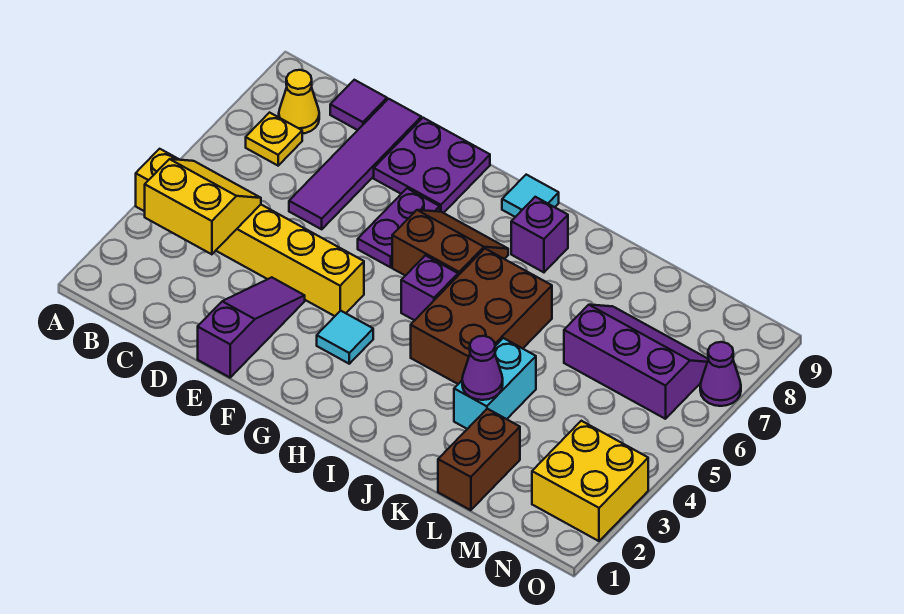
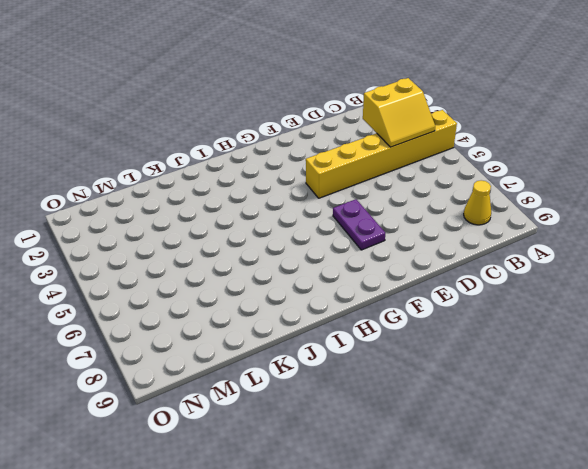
none -> yellow 1x1 plate [246,113,302,166]
none -> purple 1x1 tile [330,80,387,130]
none -> purple 1x4 tile [289,99,421,229]

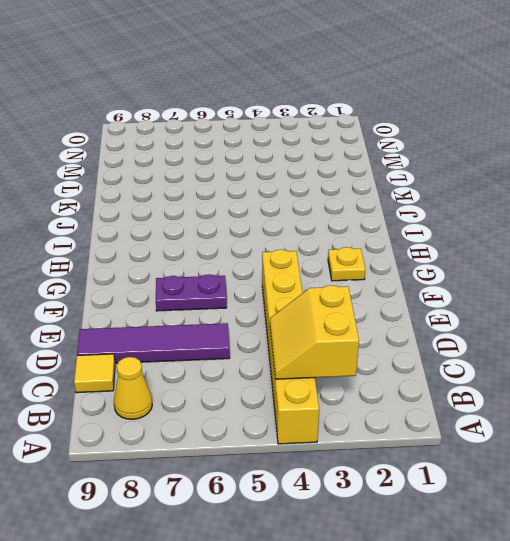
yellow 1x1 tile [74,354,115,393] -> purple 1x1 tile [330,80,387,130]
yellow 1x1 plate [328,247,366,281] -> yellow 1x1 plate moved to [246,113,302,166]
none -> purple 1x3 slope [198,277,305,377]
none -> purple 2x2 plate [374,118,490,213]
none -> cyan 1x1 tile [317,311,373,364]

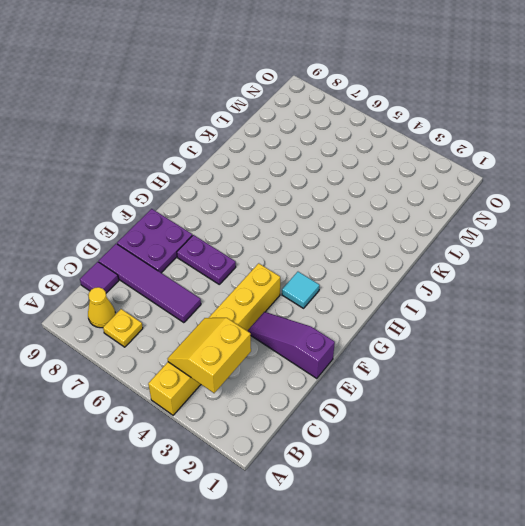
none -> brown 2x2 slope [392,210,508,276]
none -> purple 1x1 brick [401,255,458,320]
none -> cyan 1x1 tile [502,175,559,217]

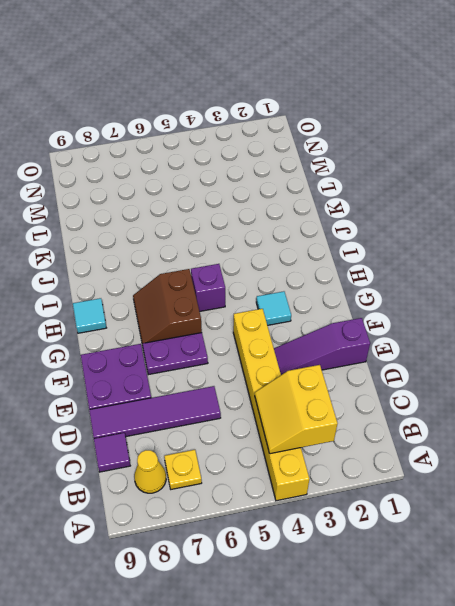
none -> brown 2x3 brick [411,249,552,384]
none -> purple 1x1 brick [511,197,568,272]
none -> cyan 1x2 brick [454,338,536,429]

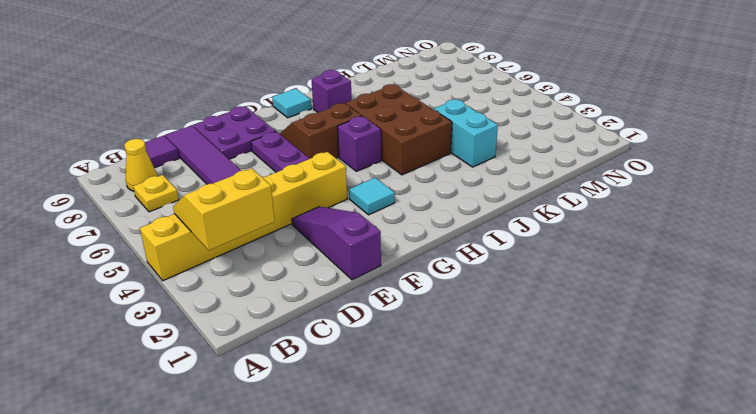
none -> brown 1x2 brick [438,409,520,510]
none -> purple 2x3 slope [564,305,708,419]
none -> yellow 2x2 brick [532,421,648,541]

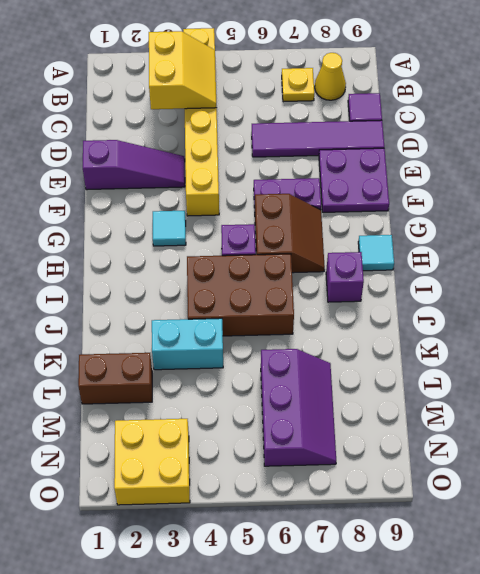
none -> purple 1x1 cone [700,342,741,406]
none -> purple 1x1 cone [462,336,503,400]

